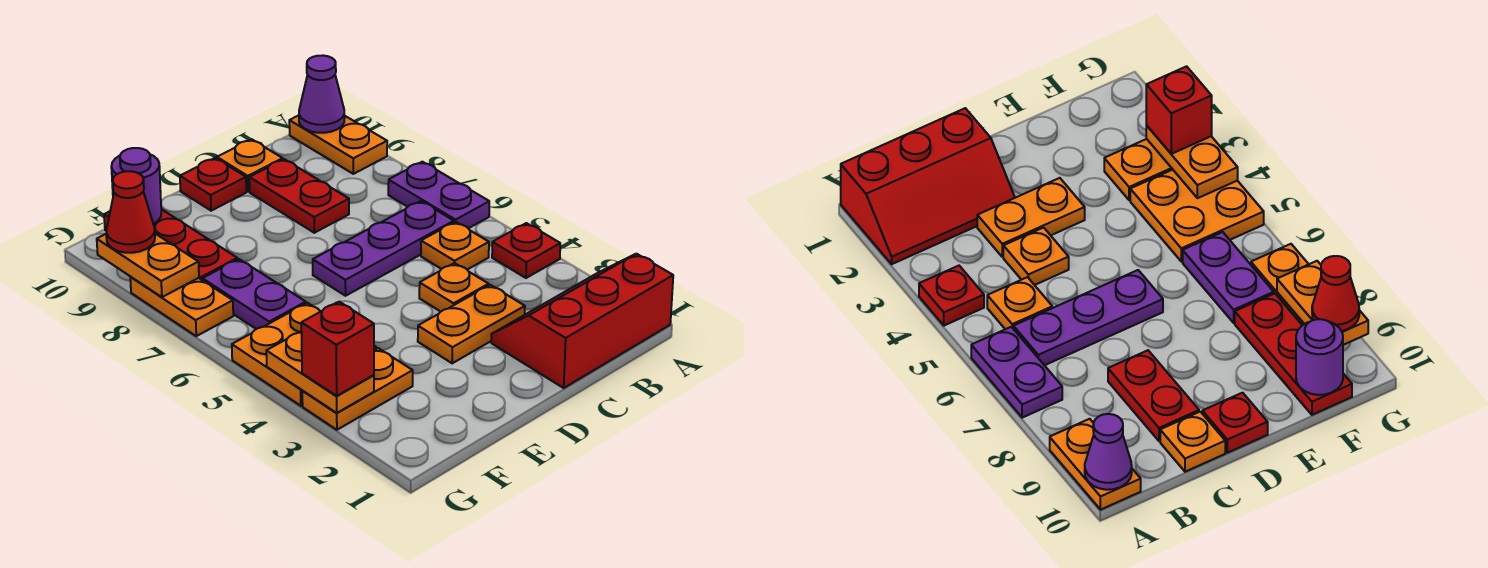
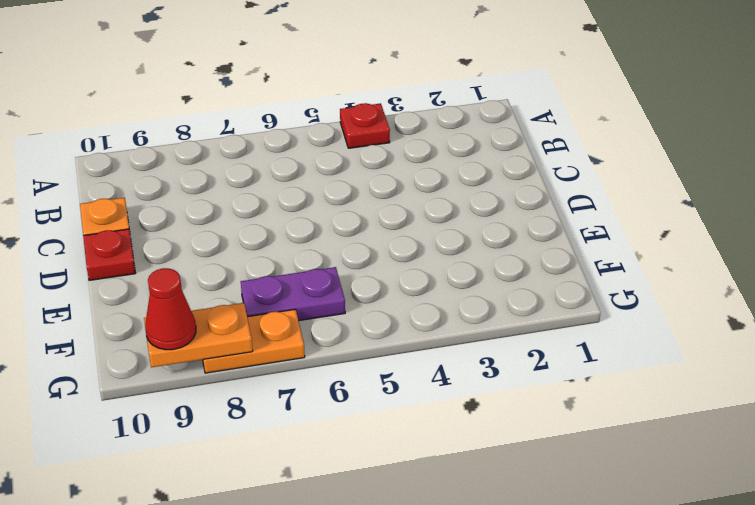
none -> red 2x3 slope [491,254,673,388]
none -> purple 1x2 plate [388,162,489,228]
none -> orange 1x2 plate [289,115,387,174]

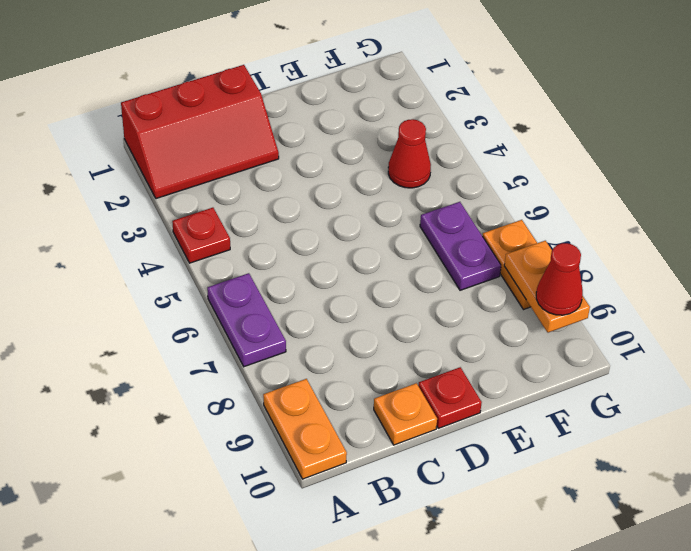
red 1x1 cone [388,119,431,188] -> orange 2x2 plate [232,303,376,406]
none -> orange 1x1 plate [421,222,489,270]
none -> purple 1x3 plate [313,201,454,296]
none -> orange 1x2 plate [418,285,525,363]

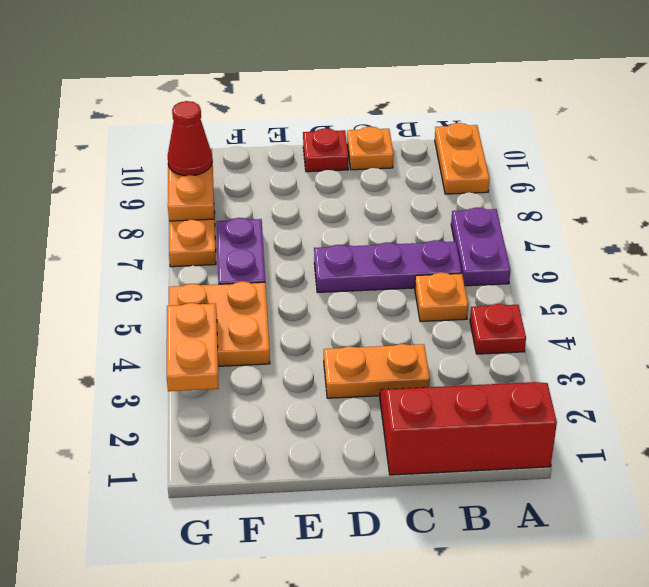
none -> orange 1x1 plate [419,263,489,312]
none -> red 1x2 plate [249,159,349,233]
none -> orange 1x2 plate [302,348,413,430]

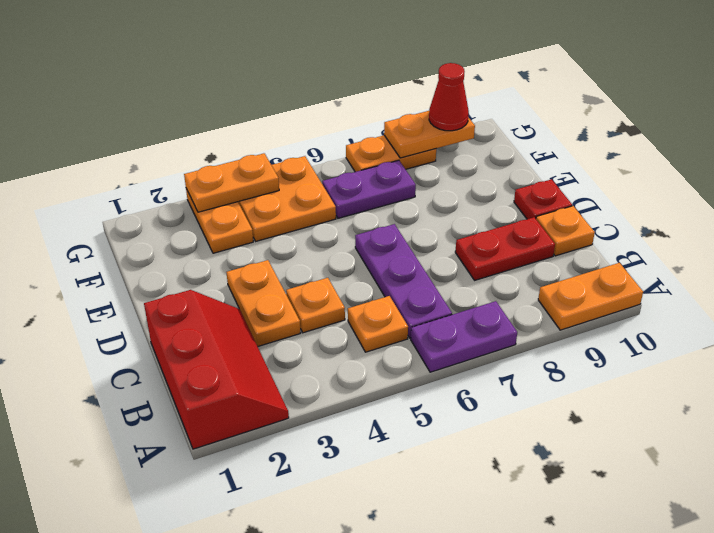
none -> red 1x1 plate [492,223,560,278]
none -> red 1x3 plate [104,209,237,280]
none -> purple 1x1 cone [299,55,345,133]

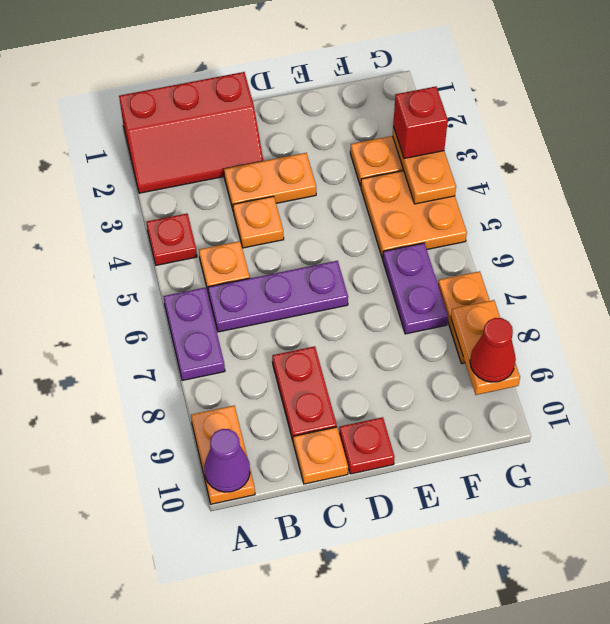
none -> red 1x3 plate [104,209,237,280]
none -> purple 1x1 round brick [111,148,161,224]

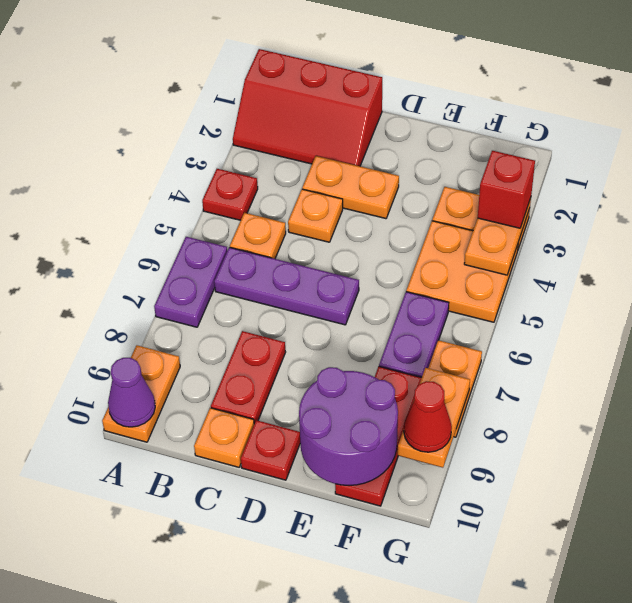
purple 2x2 round brick [299,367,398,485] -> purple 1x1 round brick [111,148,161,224]

